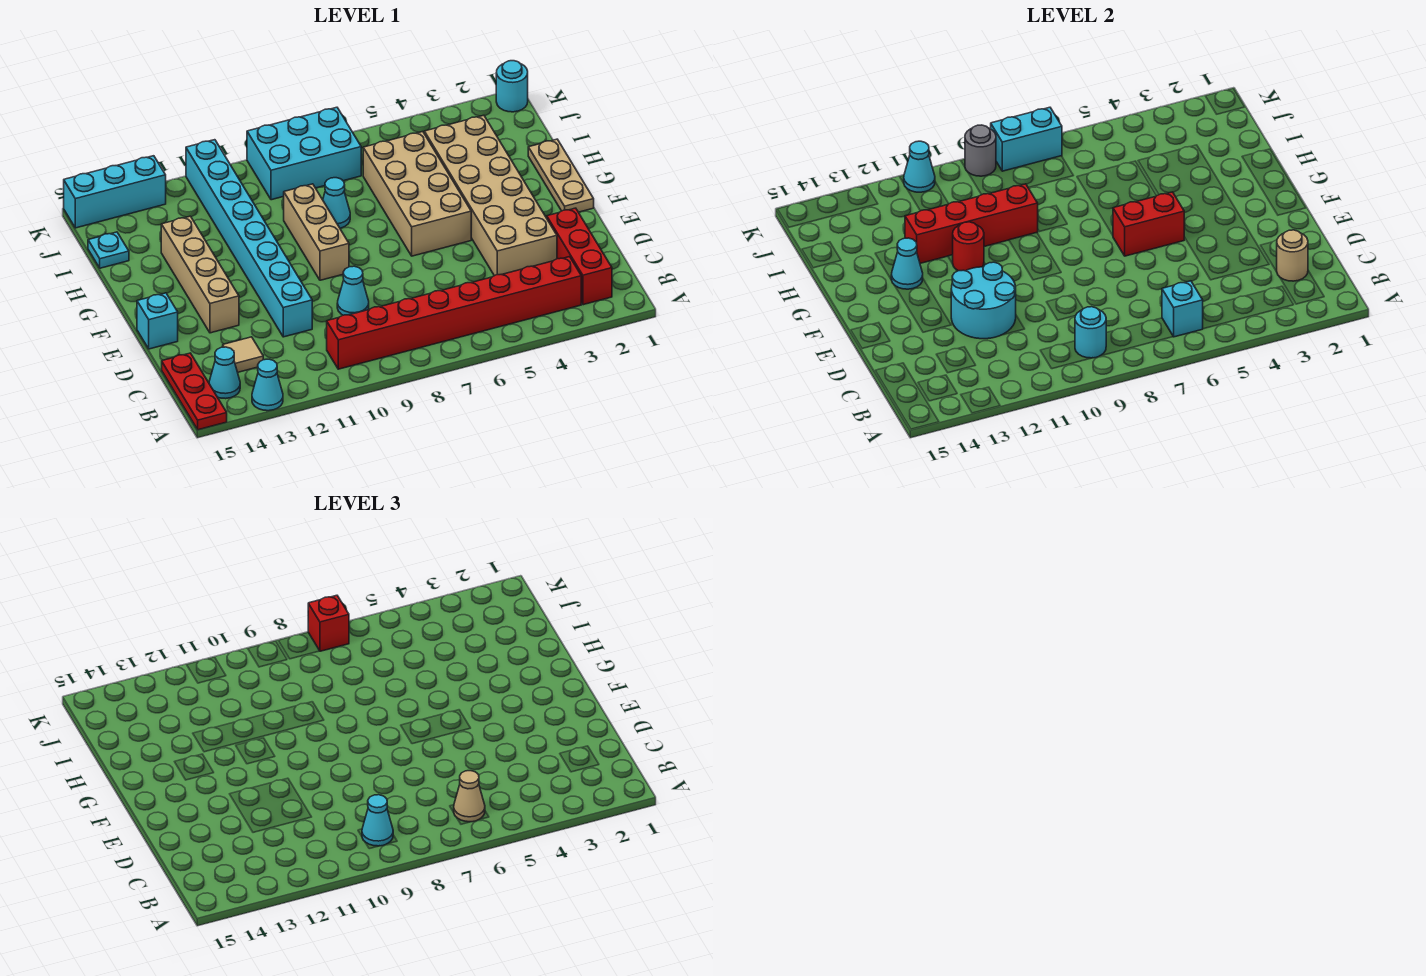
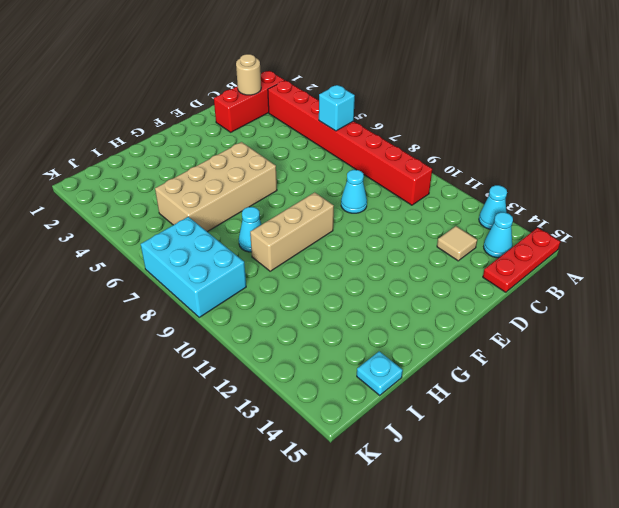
none -> tan 2x6 brick [424,115,557,276]
none -> cyan 1x8 brick [186,140,312,337]
none -> tan 1x4 brick [161,216,239,333]
none -> cyan 1x1 brick [137,293,178,349]

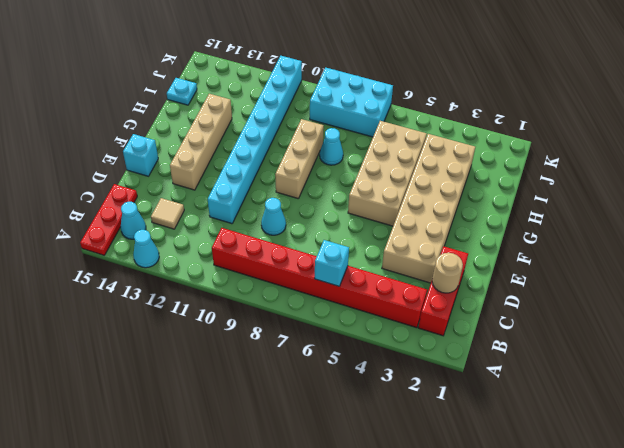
none -> tan 1x3 plate [528,139,594,212]
none -> cyan 1x1 round brick [496,61,528,112]
none -> cyan 1x3 brick [64,156,166,228]
none -> cyan 1x1 round brick [1075,307,1106,358]

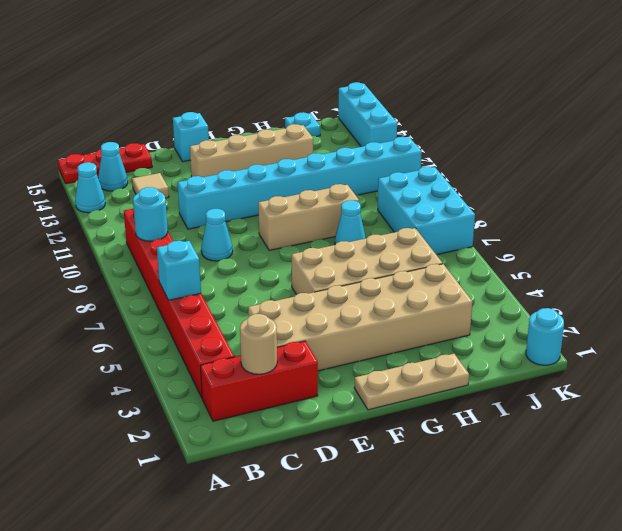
none -> cyan 2x2 round brick [951,262,1016,339]
none -> red 1x2 brick [1113,192,1184,256]
none -> red 1x1 round brick [953,222,984,271]
none -> cyan 1x1 cone [891,238,923,289]

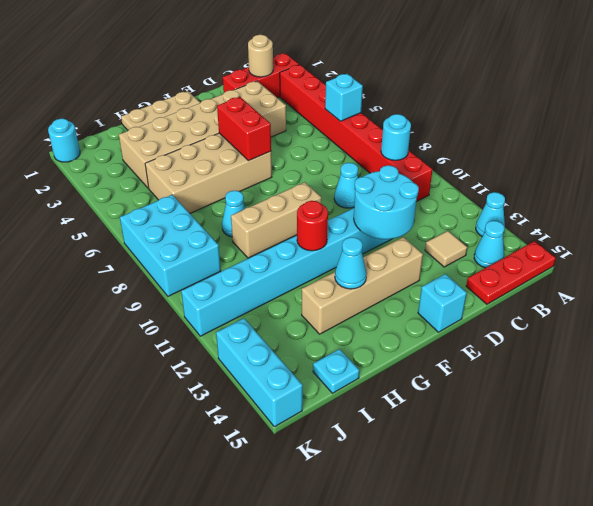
none -> red 1x4 brick [905,184,1038,263]
none -> cyan 1x2 brick [991,107,1062,171]
none -> grey 1x1 round brick [965,125,996,176]
none -> cyan 1x1 cone [904,141,935,192]

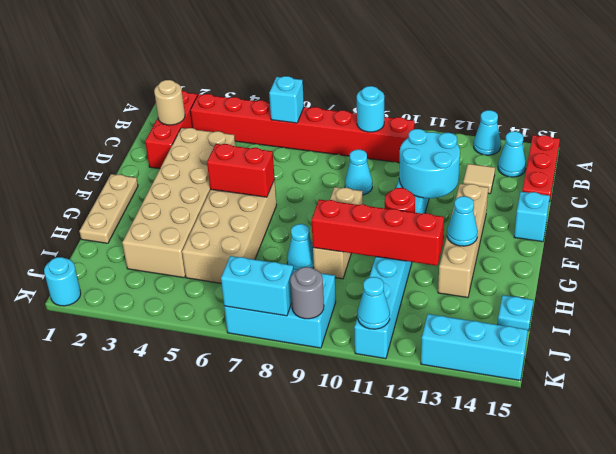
none -> tan 1x1 cone [454,771,485,822]
none -> cyan 1x1 cone [362,795,393,846]
none -> red 1x1 brick [308,595,349,651]

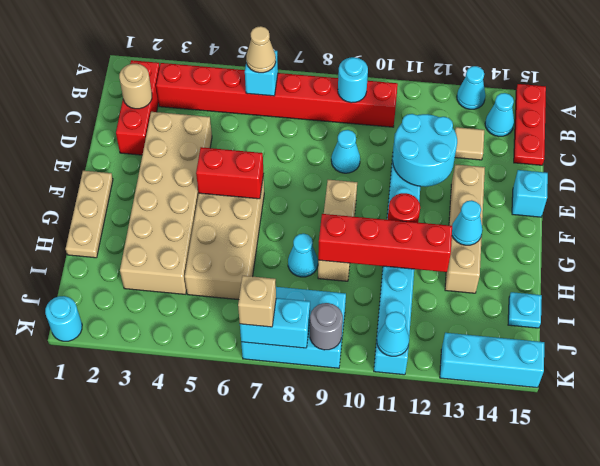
tan 1x1 brick [238,276,276,327] -> red 1x1 brick [308,595,349,651]
none -> cyan 1x1 cone [362,795,393,846]

